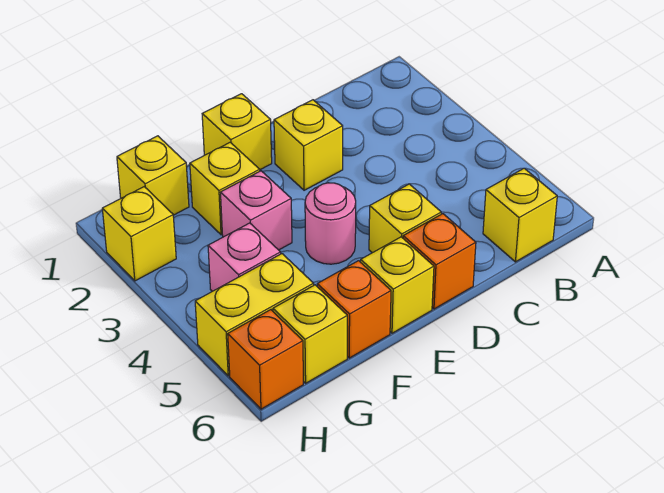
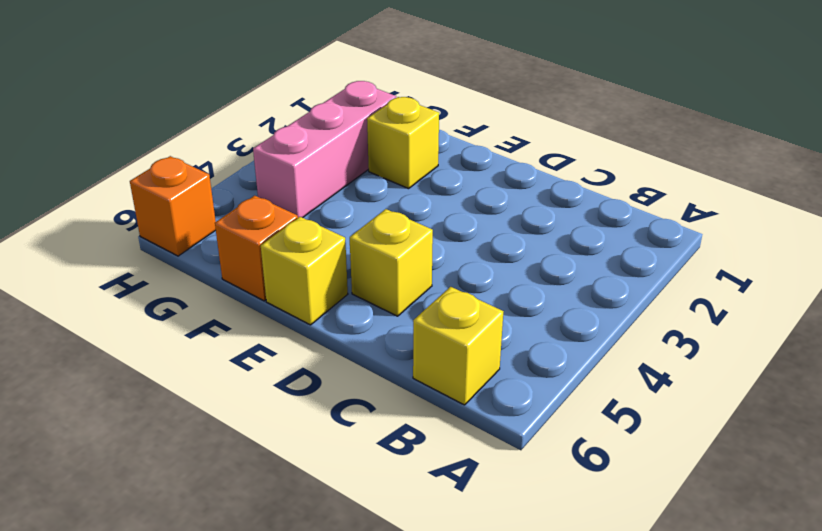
pink 1x3 brick [253,81,396,218] -> pink 1x1 brick [208,223,281,291]
none -> yellow 1x1 brick [274,100,343,190]
none -> orange 1x1 brick [403,214,476,309]
none -> yellow 1x1 brick [202,94,272,170]

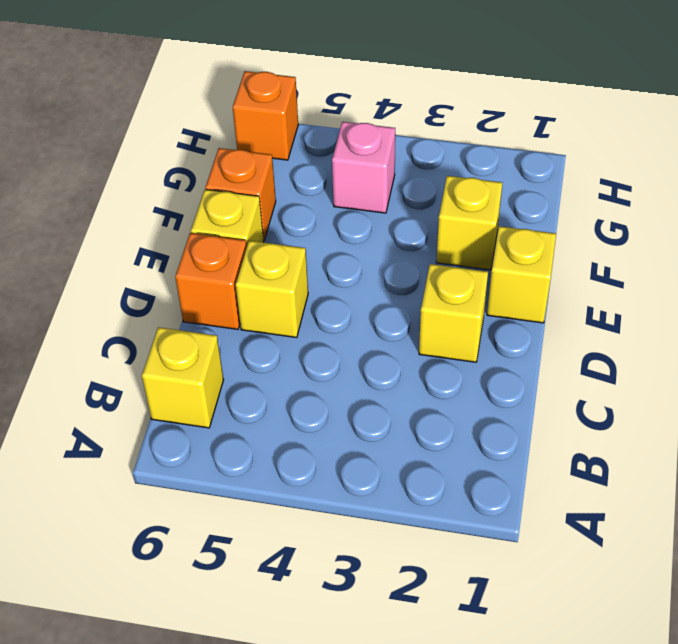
none -> pink 1x1 round brick [305,183,356,264]
none -> pink 1x1 brick [220,171,292,250]
none -> yellow 1x1 brick [117,136,189,215]

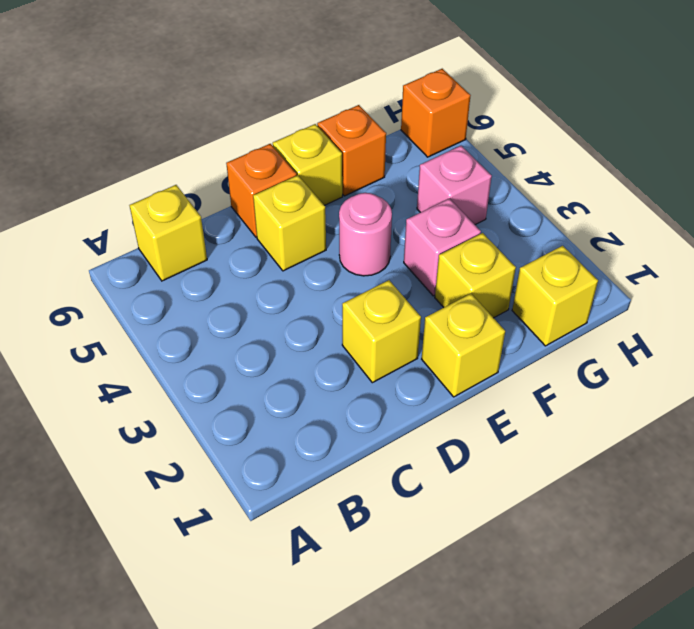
none -> yellow 1x2 brick [195,254,314,376]
none -> yellow 1x1 brick [273,285,347,383]
none -> yellow 1x1 brick [102,187,176,281]

